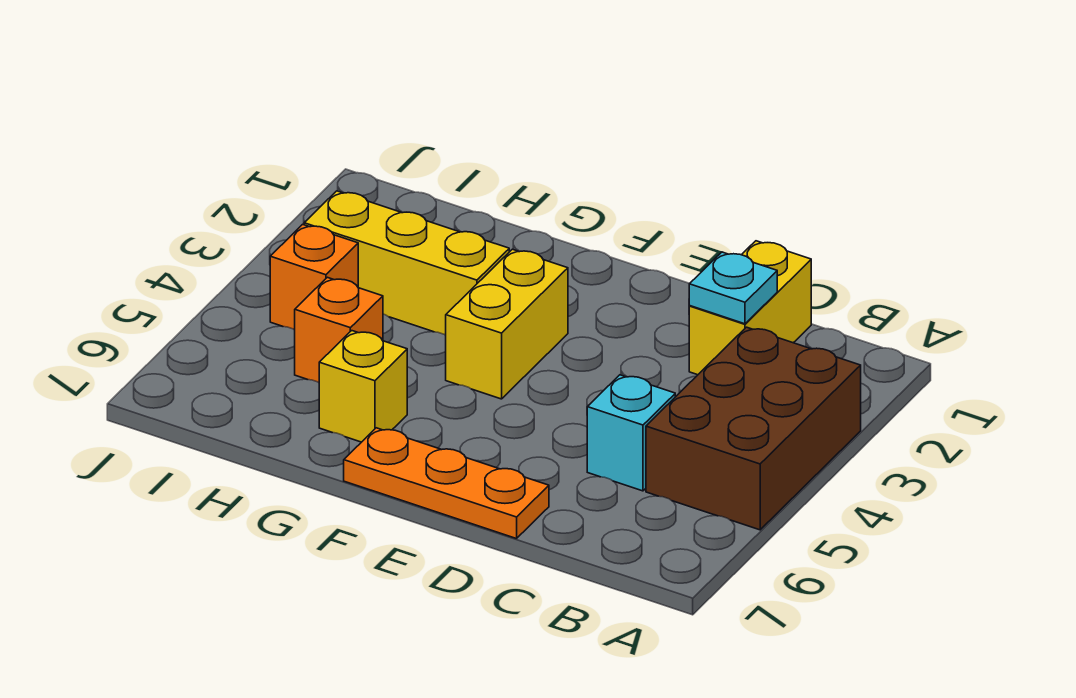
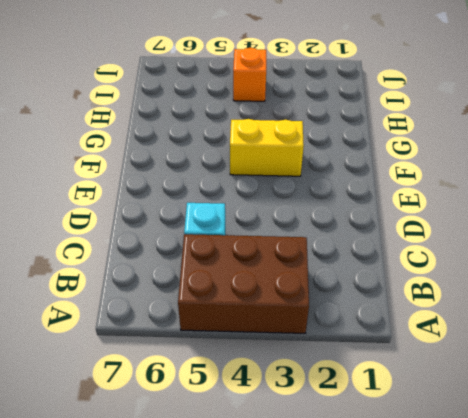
none -> yellow 1x2 brick [689,241,811,375]
none -> orange 1x3 plate [344,428,549,539]

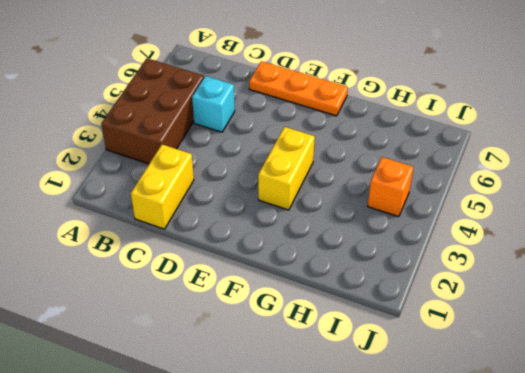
none -> yellow 1x3 brick [304,191,509,335]
none -> yellow 1x1 brick [319,331,407,442]

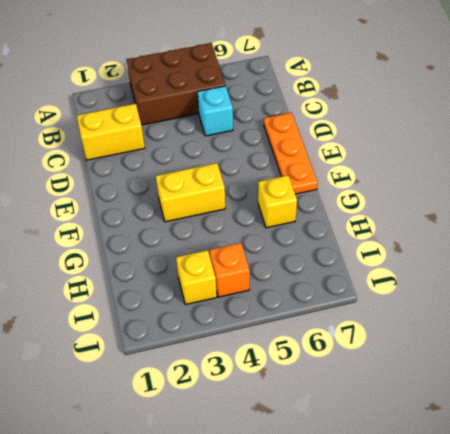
yellow 1x1 brick [176,250,217,305] -> yellow 1x3 brick [304,191,509,335]
none -> orange 1x1 brick [295,277,383,382]
none -> cyan 1x1 plate [689,252,777,324]

